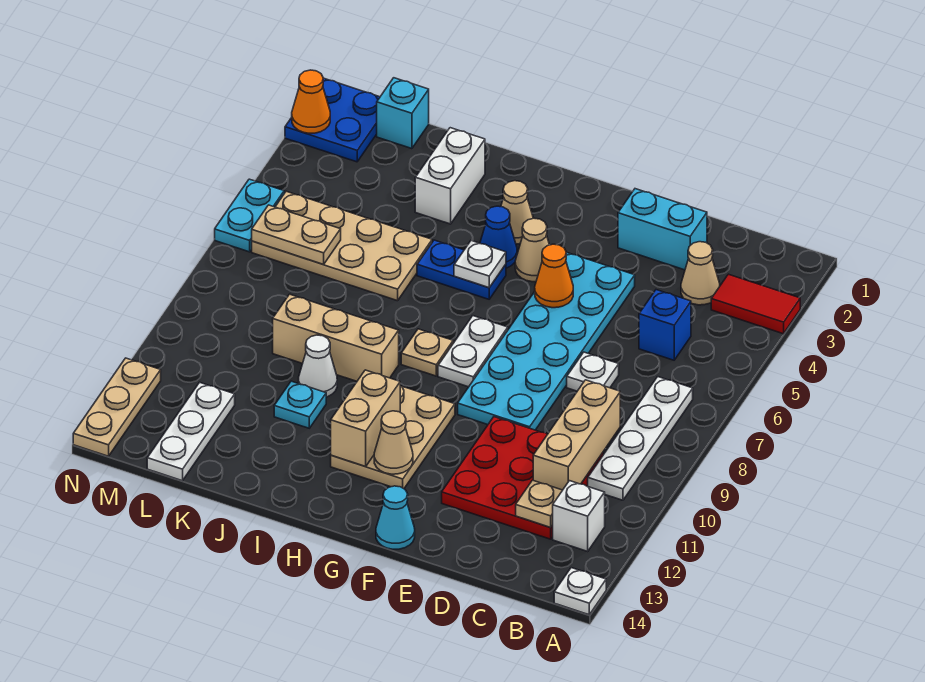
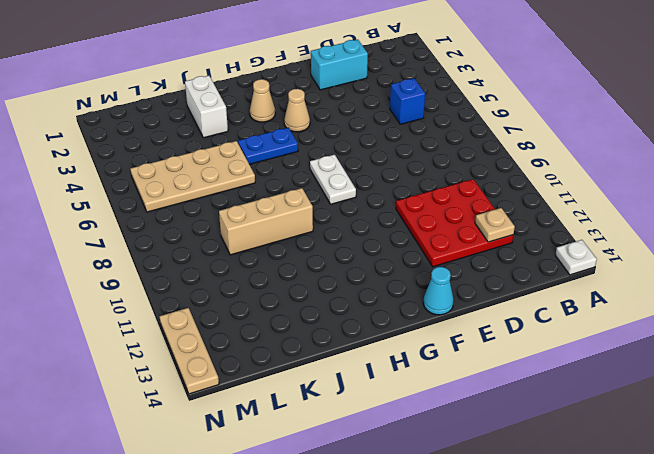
none -> red 1x2 tile [711,274,800,334]
none -> white 1x4 plate [588,377,693,500]
none -> white 1x1 brick [552,481,605,551]
none -> tan 1x1 cone [681,242,720,305]

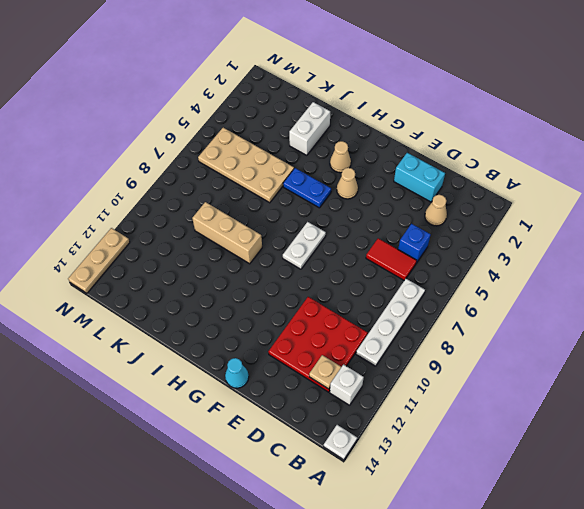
red 1x2 tile [366,238,417,280] -> red 1x2 tile moved to [711,274,800,334]
none -> white 1x1 plate [567,352,619,391]
none -> cyan 2x6 plate [458,252,635,430]
none -> tan 2x3 plate [331,386,455,489]
none -> blue 1x1 cone [480,206,517,268]

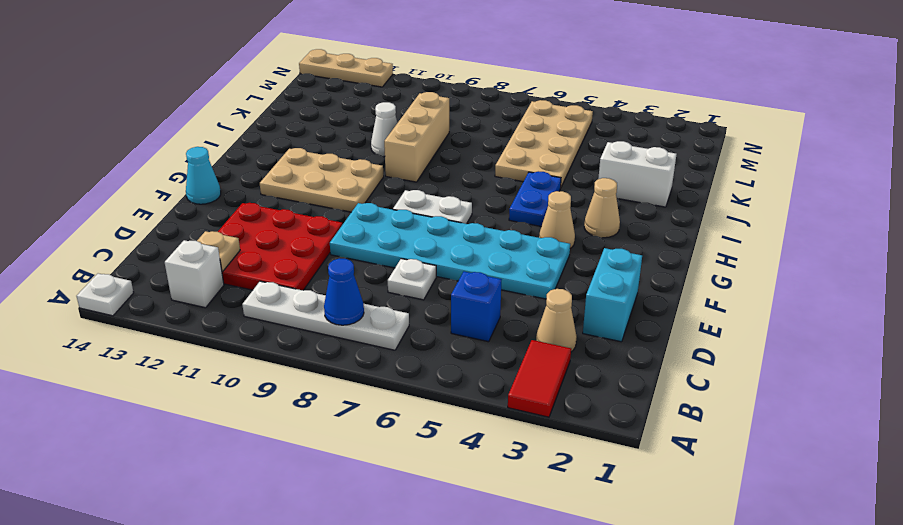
blue 1x1 cone [324,258,364,325] -> blue 1x1 cone moved to [480,206,517,268]
none -> tan 1x1 plate [401,329,453,376]
none -> cyan 1x1 plate [274,381,326,428]
none -> cyan 1x1 brick [377,78,429,149]
none -> white 1x3 plate [147,382,235,481]

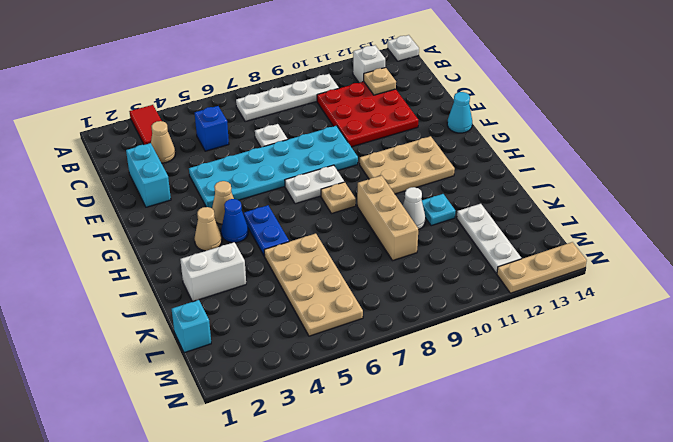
white 1x3 plate [457,204,521,274] -> white 1x3 plate turned to [147,382,235,481]
none -> blue 2x2 plate [285,78,380,162]
none -> cyan 1x2 plate [215,179,284,252]
none -> tan 1x3 brick [533,380,620,490]
none -> orange 1x1 cone [535,244,573,308]

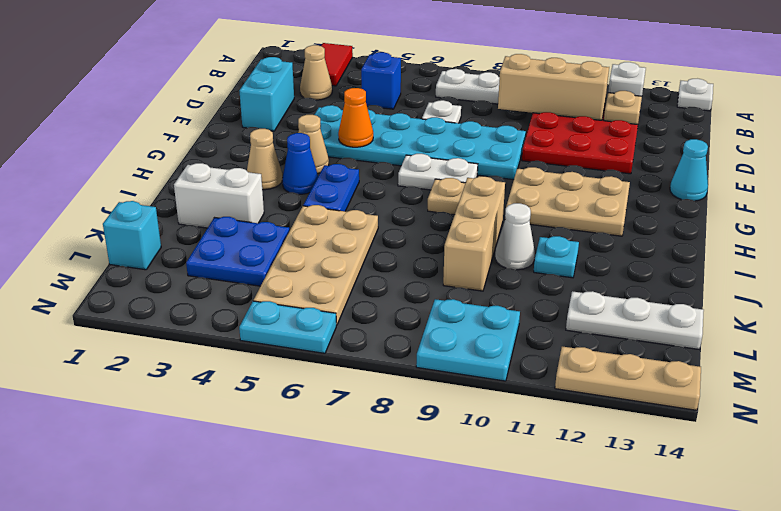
blue 2x2 plate [186,217,290,286] -> blue 2x2 plate moved to [285,78,380,162]
cyan 2x2 plate [416,299,520,381] -> none
none -> tan 1x1 cone [374,411,413,474]
none -> white 1x1 plate [454,241,506,288]
none -> tan 1x2 brick [331,370,400,467]
none -> tan 1x2 plate [252,205,341,264]

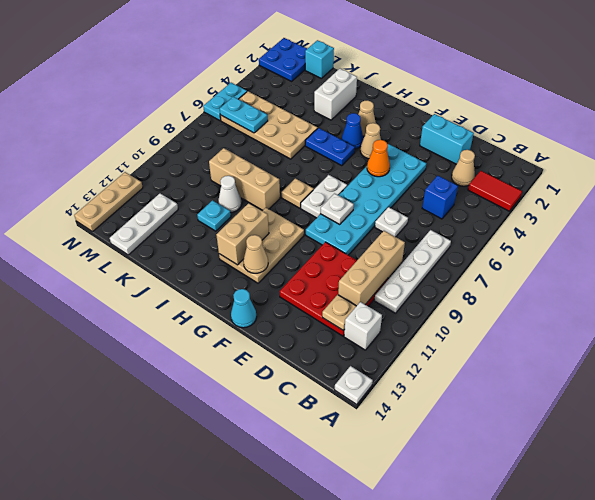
white 1x1 plate [321,194,354,224] -> white 1x1 plate moved to [454,241,506,288]
cyan 1x2 plate [220,97,268,133] -> tan 1x2 plate [252,205,341,264]
none -> orange 1x1 cone [292,70,330,133]

